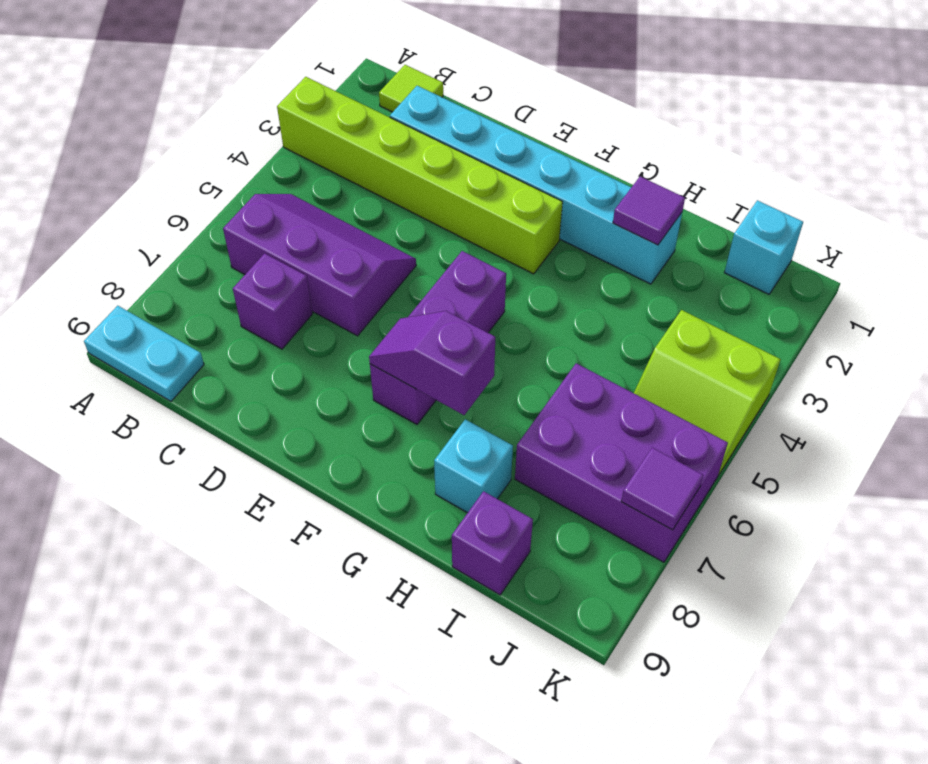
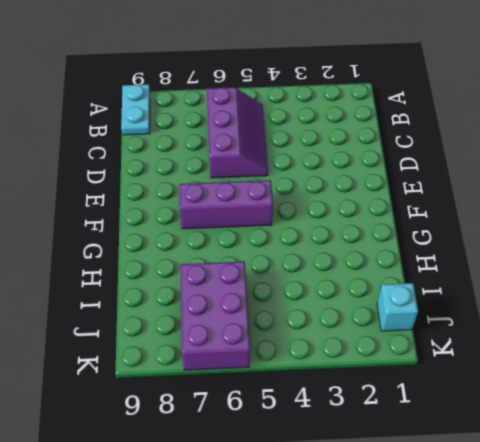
none -> lime 1x6 brick [277,77,563,274]
none -> lime 1x1 tile [379,65,443,112]
none -> cyan 1x6 brick [390,86,682,284]

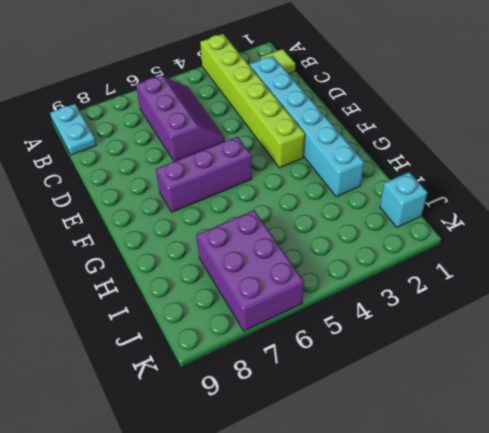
none -> purple 1x1 brick [233,253,312,349]
none -> cyan 1x1 brick [434,419,513,513]
none -> purple 1x1 brick [452,491,533,595]

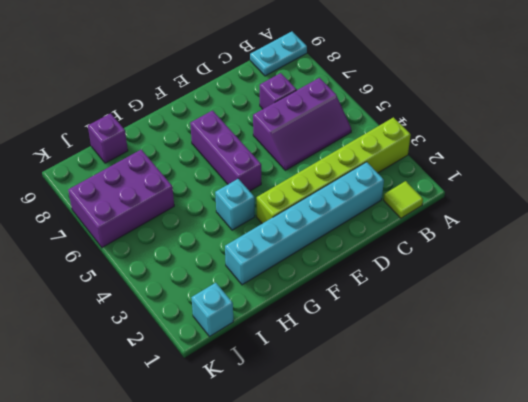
cyan 1x1 brick [215,179,255,230] -> cyan 1x1 brick moved to [434,419,513,513]
none -> lime 2x2 slope [634,310,781,475]
none -> purple 1x2 slope [369,311,495,415]
none -> purple 1x1 tile [613,177,685,245]

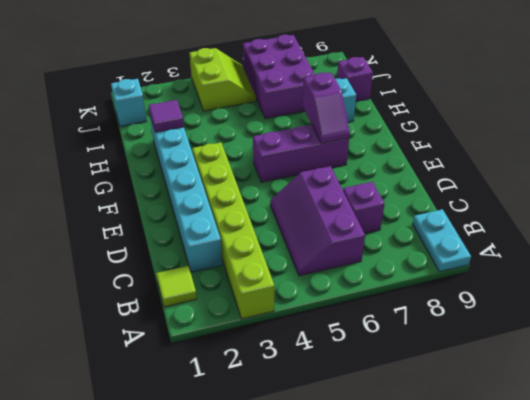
none -> purple 1x1 tile [621,448,703,530]

